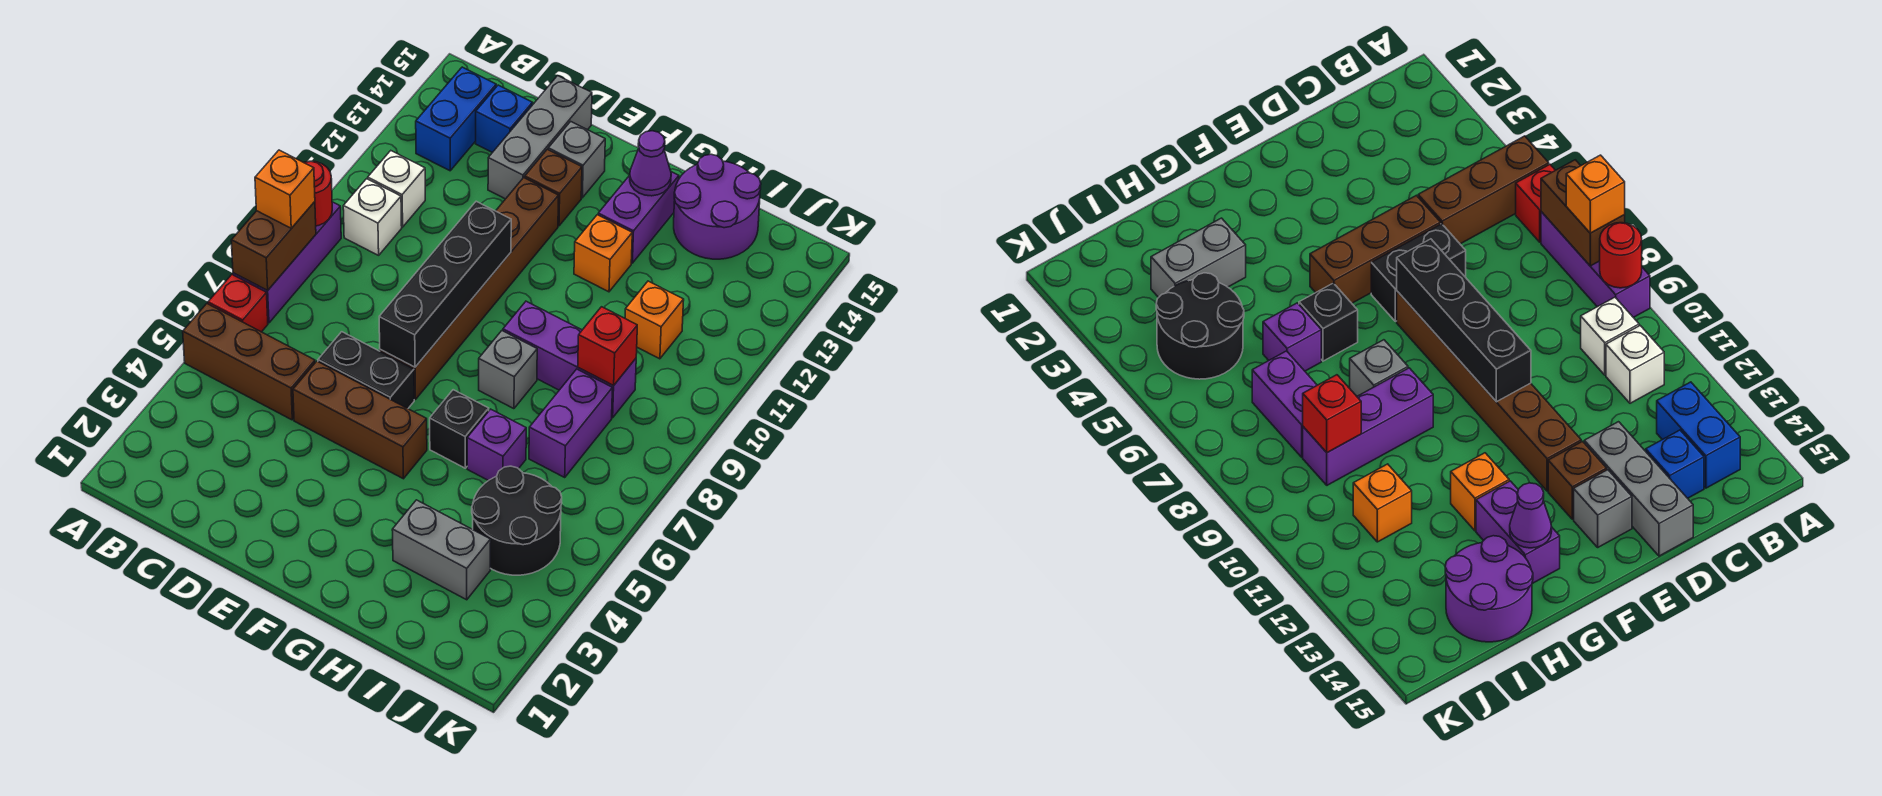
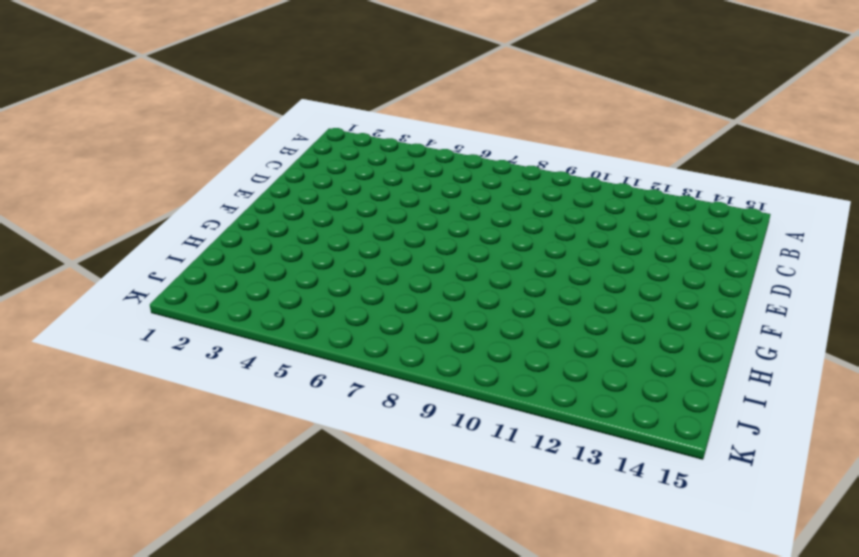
none -> brown 1x3 brick [183,304,315,420]
none -> red 1x1 brick [208,275,268,332]
none -> purple 1x3 brick [233,202,341,323]
none -> white 1x1 brick [343,179,402,255]

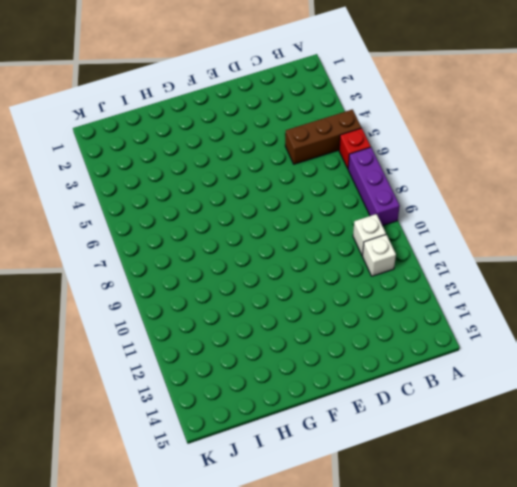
none -> blue 1x2 brick [416,67,496,171]
none -> blue 1x1 brick [476,85,532,153]
none -> brown 1x3 brick [293,361,427,479]
none -> black 1x2 brick [318,332,414,408]

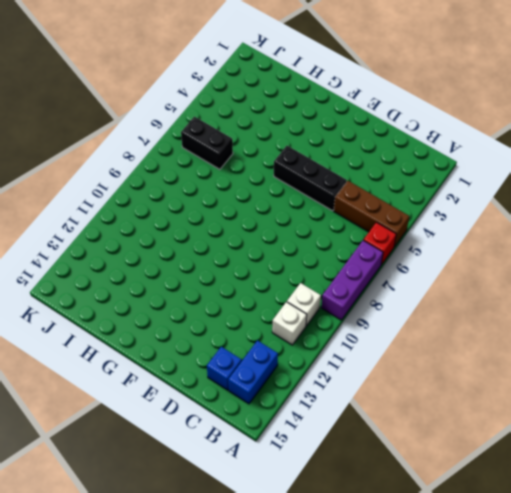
black 1x3 brick [274,146,347,211] -> brown 1x3 brick [293,361,427,479]
black 1x2 brick [181,117,233,169] -> black 1x2 brick moved to [318,332,414,408]
none -> grey 1x3 brick [488,76,592,199]
none -> brown 1x6 brick [380,178,559,400]
none -> brown 1x1 brick [525,149,582,226]
none -> grey 1x1 brick [548,121,605,198]

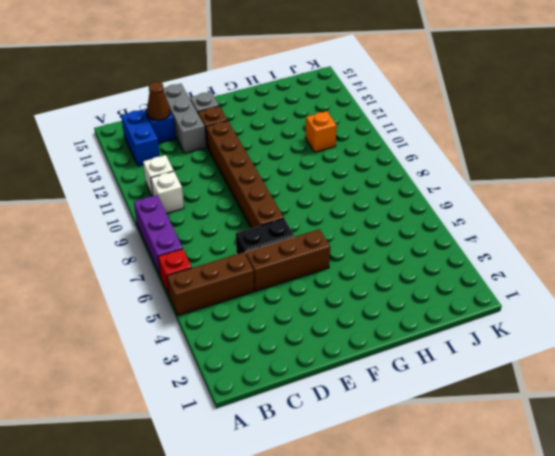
brown 1x1 cone [147,82,170,120] -> none
none -> black 1x1 brick [430,390,489,468]
none -> grey 1x1 brick [479,331,537,409]
none -> purple 1x3 brick [503,301,636,418]
none -> orange 1x1 brick [574,215,632,292]

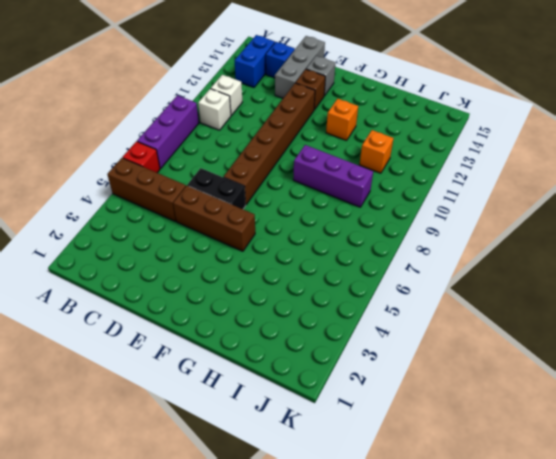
none -> black 1x1 brick [430,390,489,468]
none -> grey 1x1 brick [479,331,537,409]
none -> purple 1x2 brick [598,172,679,263]
none -> grey 1x2 brick [392,500,491,600]

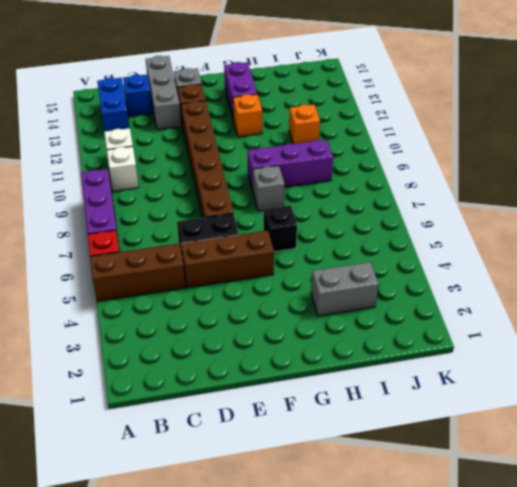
none -> purple 1x1 brick [467,409,526,481]
none -> purple 2x2 round brick [674,154,761,259]
none -> black 2x2 round brick [472,466,562,575]
none -> purple 1x2 brick [529,369,612,477]

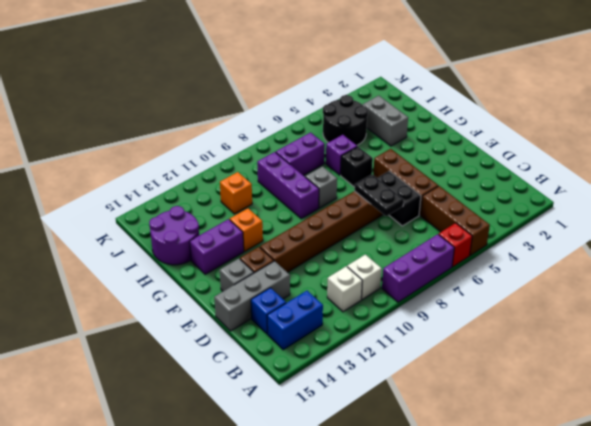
black 1x2 plate [355,174,404,216] -> black 1x4 brick [379,201,511,367]
none -> brown 1x2 brick [231,202,316,291]
none -> red 1x1 round brick [304,161,332,226]
none -> purple 1x1 cone [630,131,671,196]
none -> red 1x1 brick [578,307,637,386]

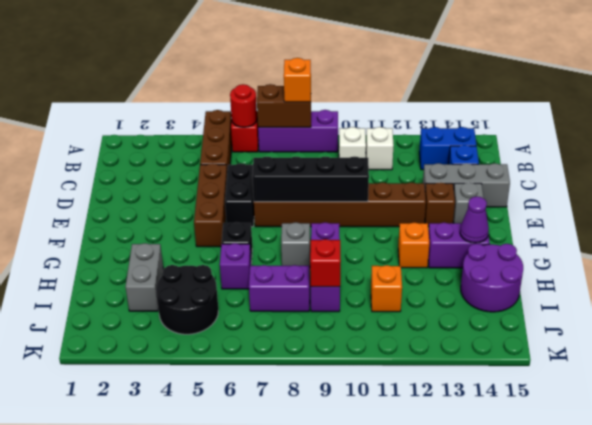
red 1x1 round brick [230,84,257,127] -> red 1x1 round brick moved to [304,161,332,226]

